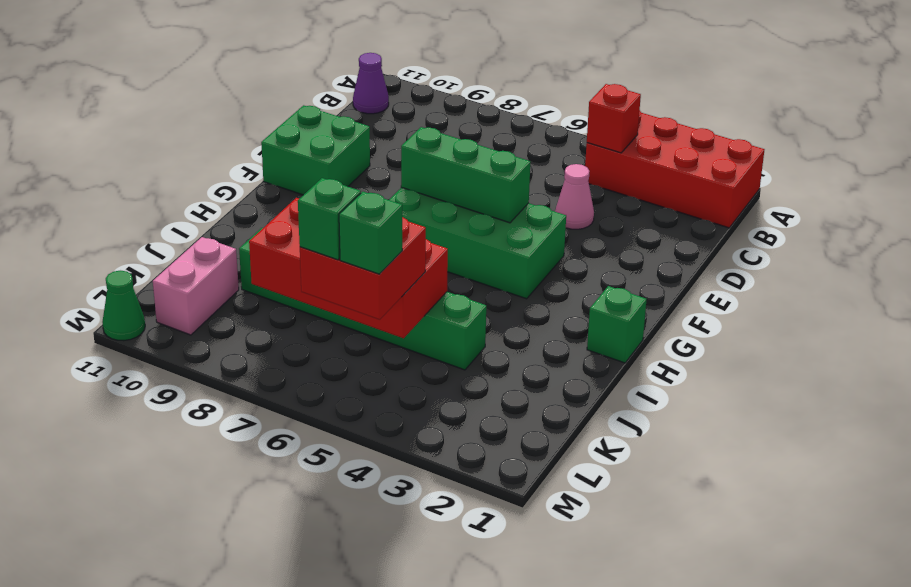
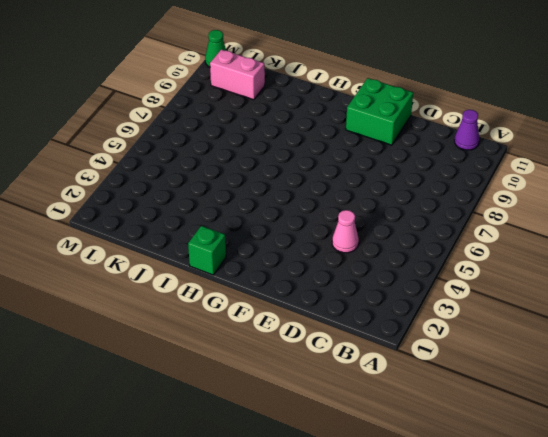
none -> red 2x4 brick [585,111,764,228]
none -> green 2x4 brick [389,188,566,299]
none -> green 1x6 brick [239,228,486,370]

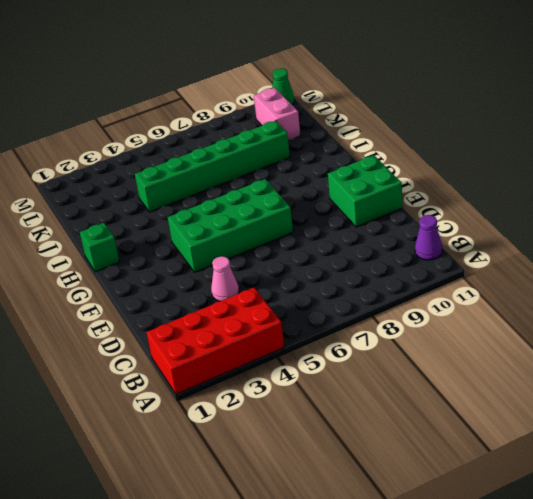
none -> red 1x1 brick [587,84,641,153]
none -> green 1x3 brick [401,127,530,223]
none -> red 2x4 brick [249,198,448,338]

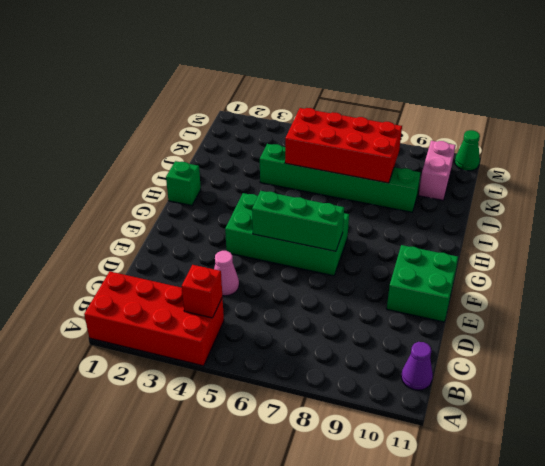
none -> red 2x2 brick [300,217,426,320]
none -> green 1x1 brick [339,192,402,274]
none -> green 1x1 brick [298,178,361,260]

